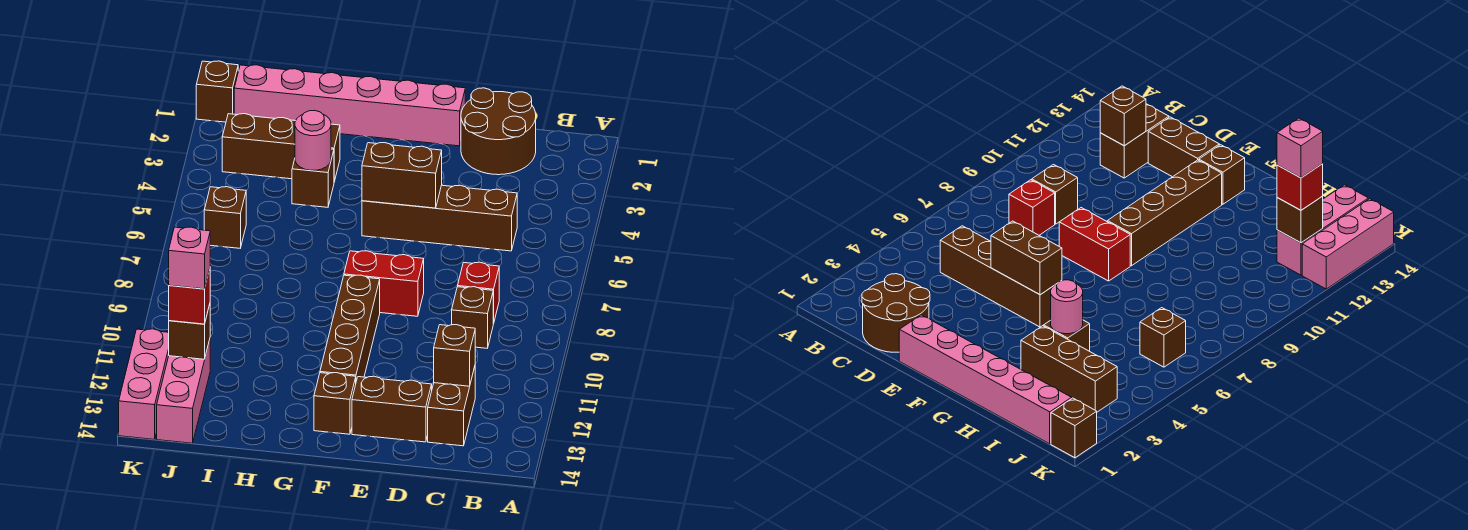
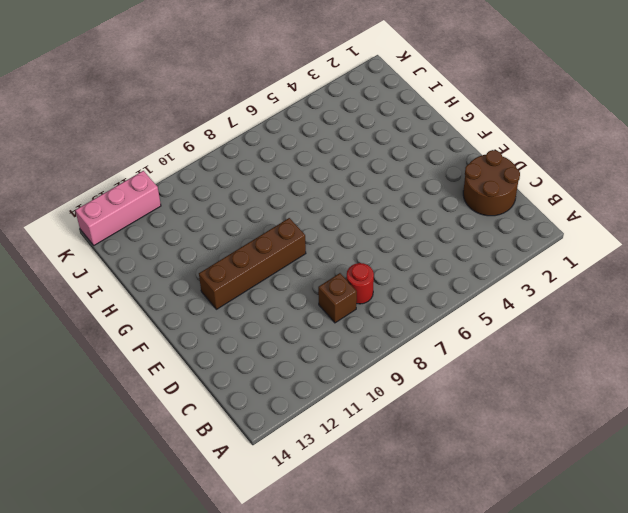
red 1x1 round brick [347,263,374,304] -> red 1x1 brick [458,262,499,324]
none -> brown 1x4 brick [362,185,517,251]
none -> brown 1x2 brick [428,367,475,446]
none -> brown 1x2 brick [352,376,432,442]

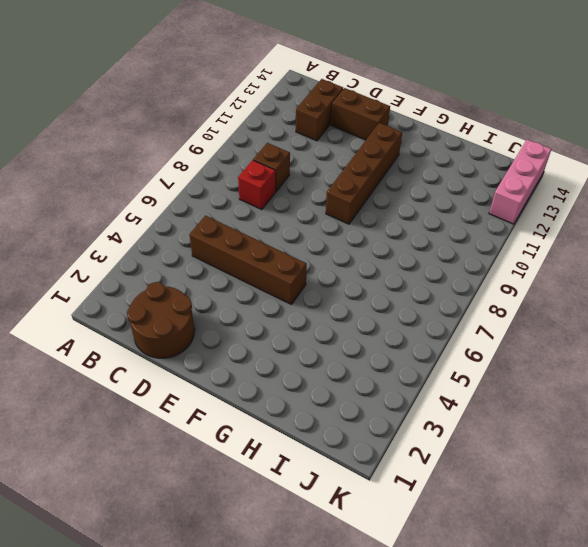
none -> pink 1x6 brick [234,65,465,146]
none -> red 1x2 brick [344,251,424,316]
none -> brown 1x1 brick [314,373,356,434]

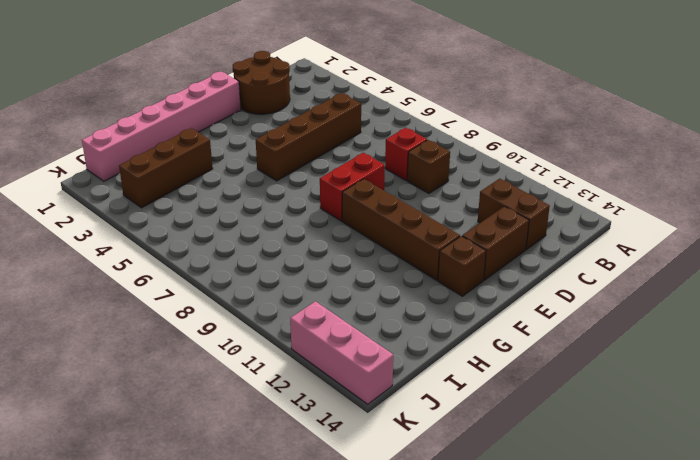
none -> brown 1x1 brick [292,149,334,207]
none -> brown 1x1 brick [204,187,246,248]
none -> pink 1x3 brick [157,340,210,443]

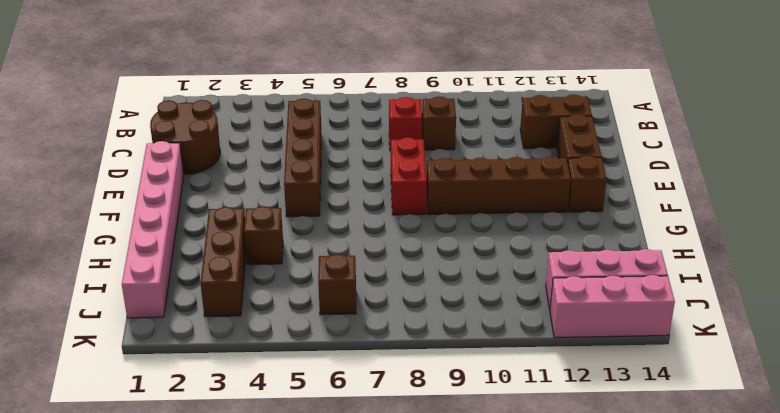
none -> brown 1x1 brick [196,61,238,122]
none -> brown 1x1 brick [434,325,475,386]
none -> brown 1x2 brick [362,143,442,208]

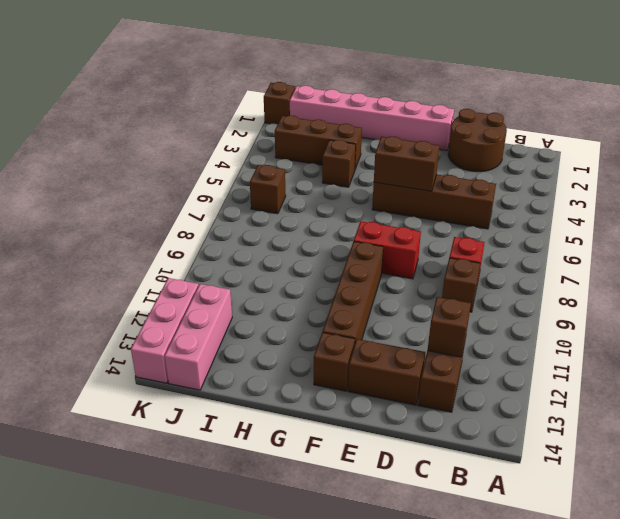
none -> pink 1x1 round brick [295,110,331,170]
none -> brown 1x1 brick [169,304,210,359]
none -> red 1x1 brick [169,269,210,324]

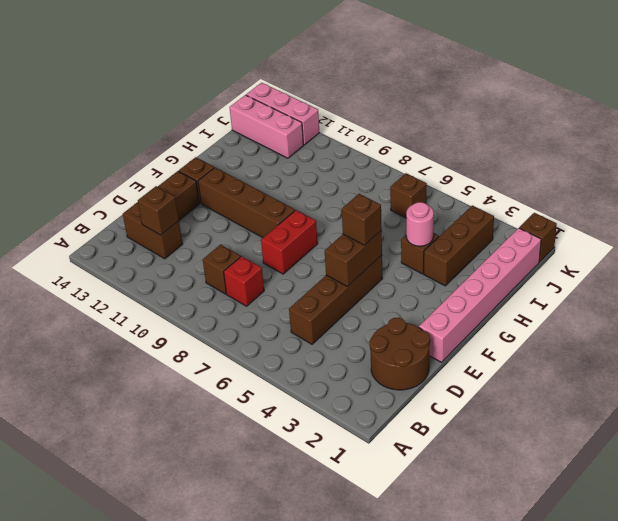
brown 1x1 brick [342,194,382,245] -> brown 1x1 brick moved to [169,304,210,359]
none -> red 1x1 brick [169,269,210,324]
none -> pink 1x1 brick [169,227,210,289]

